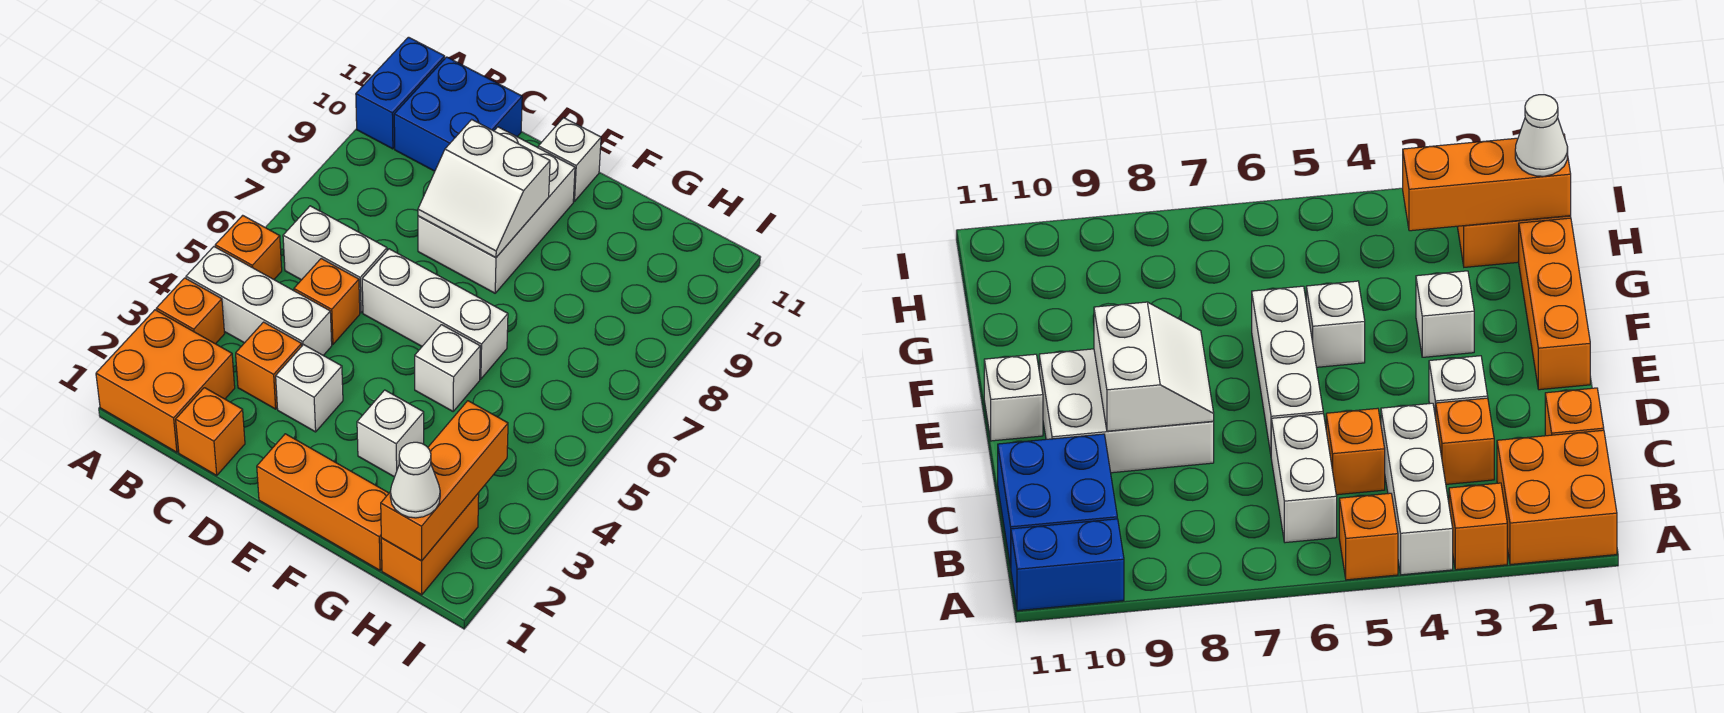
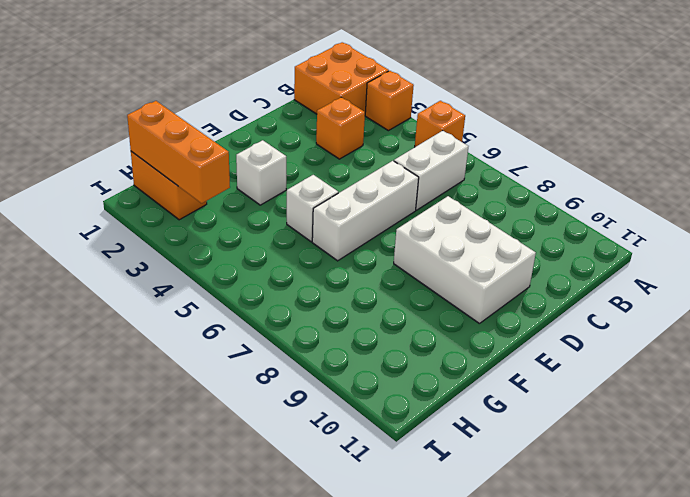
none -> white 1x3 brick [186,247,332,355]
none -> blue 1x2 brick [356,37,445,149]
none -> blue 2x2 brick [394,57,522,171]

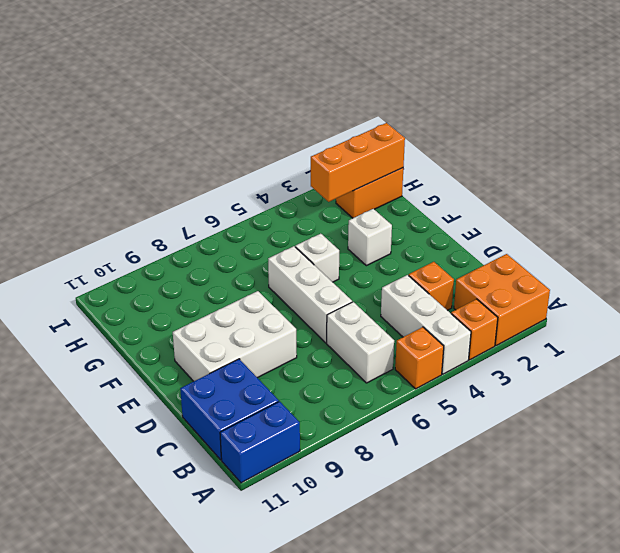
none -> orange 1x1 brick [176,388,245,475]
none -> orange 1x1 brick [294,259,360,344]
none -> white 1x1 brick [276,345,343,432]

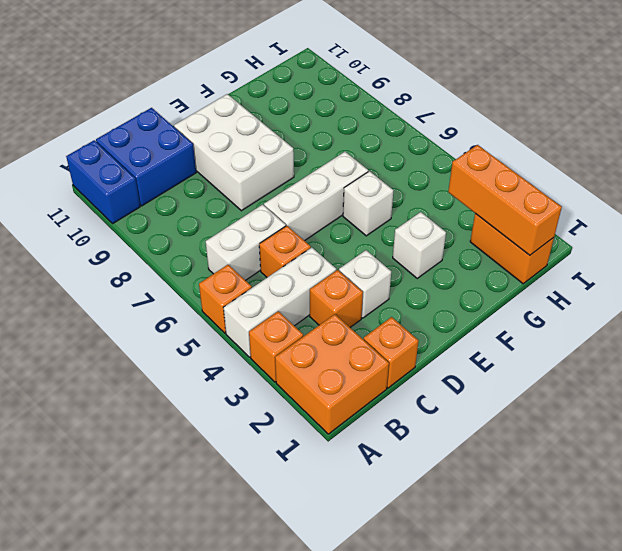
none -> orange 1x3 brick [257,434,389,570]
none -> white 1x1 brick [538,118,601,201]
none -> white 2x2 slope [418,120,550,257]

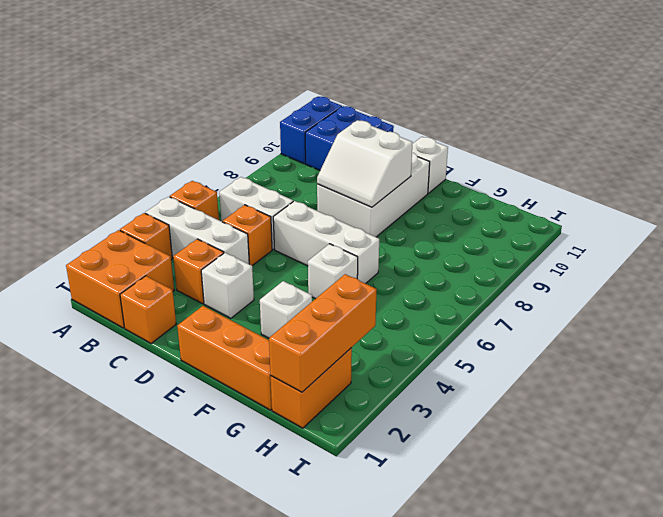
none -> white 1x1 cone [390,442,440,518]

